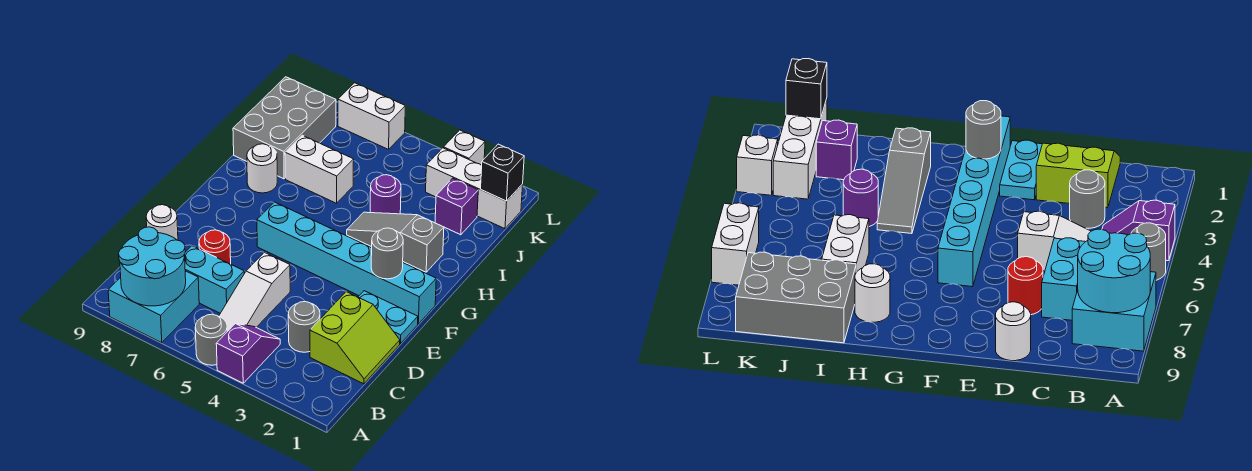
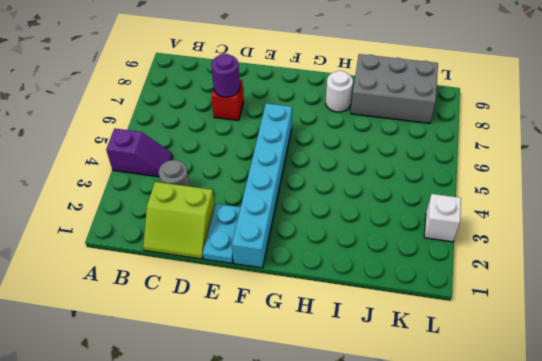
red 1x1 brick [211,79,244,121] -> red 1x1 round brick [199,230,231,264]
purple 1x1 round brick [211,54,240,97] -> purple 1x1 round brick moved to [370,175,401,214]
none -> grey 1x1 round brick [195,314,227,365]
none -> cyan 2x2 brick [108,271,199,343]
none -> white 1x3 slope [219,252,290,332]

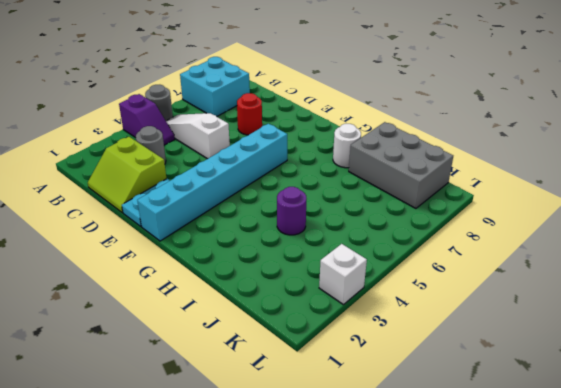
none -> cyan 1x2 brick [185,246,244,313]
none -> white 1x1 round brick [146,205,178,240]
none -> grey 1x3 slope [347,212,444,272]

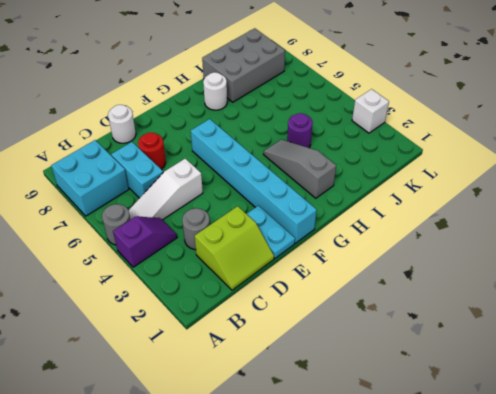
none -> white 1x2 brick [285,135,354,203]
none -> purple 1x1 brick [435,178,478,235]
none -> white 1x3 brick [426,148,523,229]

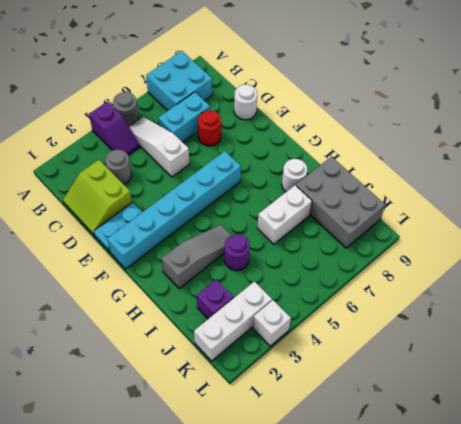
none -> white 1x2 brick [338,83,405,149]
none -> cyan 2x2 round brick [119,227,186,306]
none -> grey 1x1 round brick [371,228,403,279]

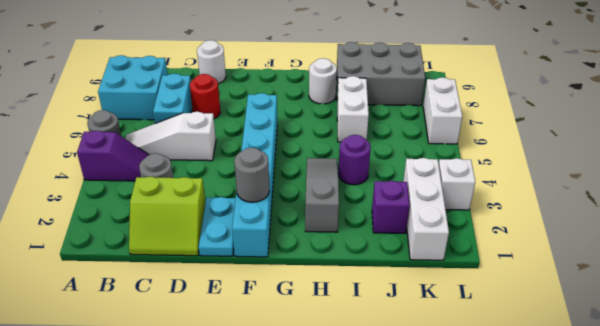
none -> cyan 2x2 round brick [119,227,186,306]
none -> black 1x1 brick [481,144,524,201]

